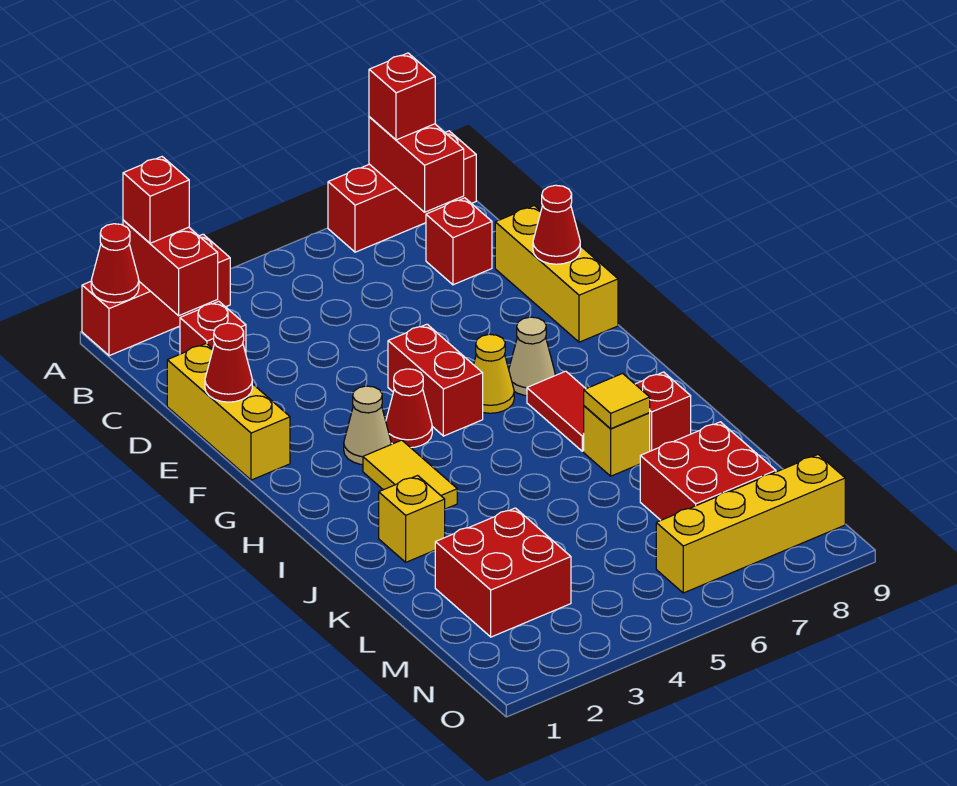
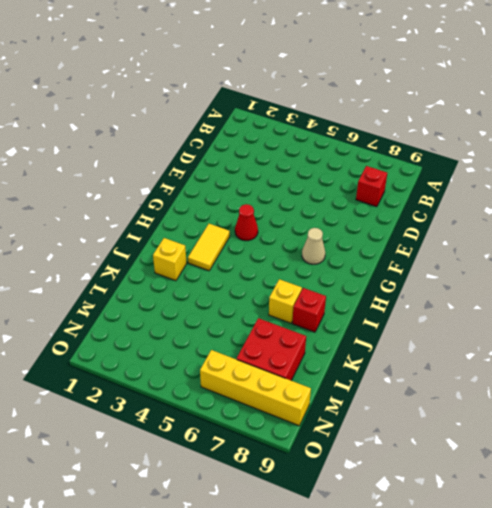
none -> red 1x3 brick [82,234,230,356]
none -> red 1x3 brick [328,131,476,252]
none -> red 1x1 brick [180,301,246,354]

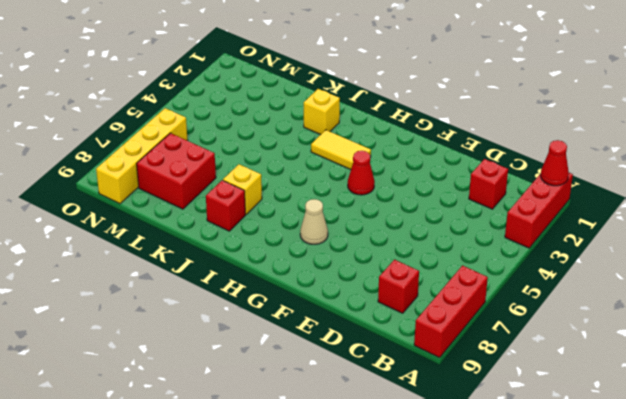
none -> yellow 1x3 brick [167,343,290,480]
none -> yellow 1x3 brick [495,206,618,342]
none -> red 1x2 brick [388,324,483,436]

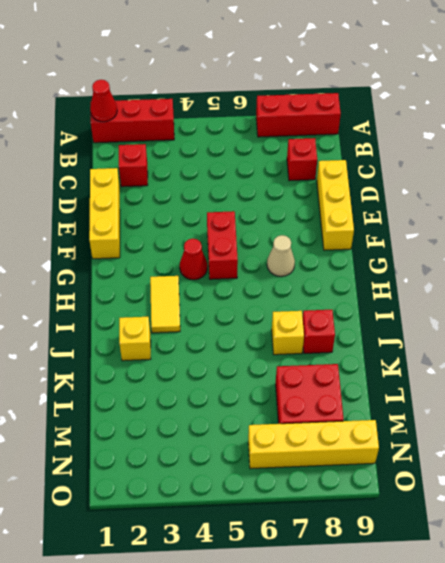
none -> tan 1x1 cone [344,386,391,465]
none -> yellow 1x1 cone [474,334,514,413]
none -> red 1x2 tile [527,371,586,451]

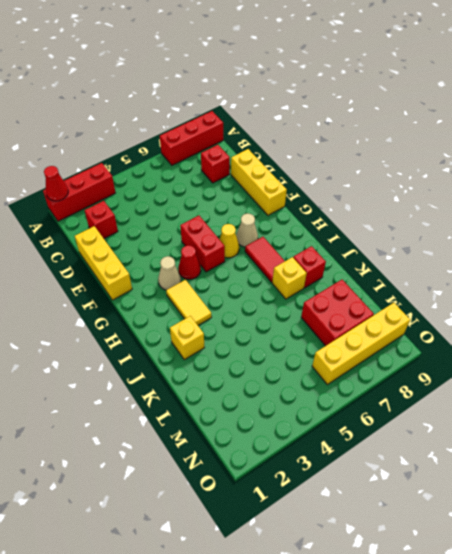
none -> red 2x2 brick [435,508,571,637]
none -> red 1x2 brick [123,220,218,316]
none -> red 1x2 brick [369,117,464,212]

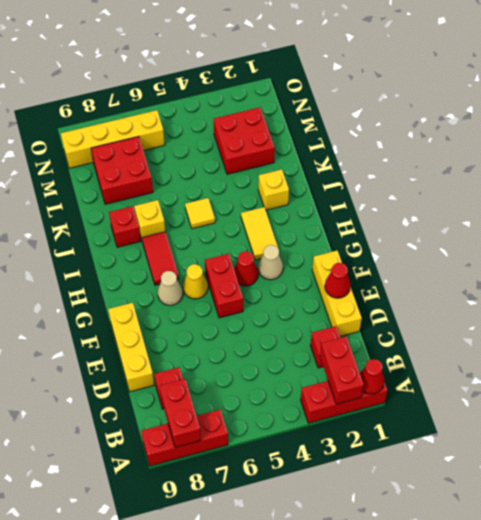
yellow 1x1 tile [185,198,215,229] -> yellow 1x1 tile moved to [584,374,650,429]
none -> red 1x1 cone [533,185,580,264]
none -> red 1x1 brick [123,157,189,243]
none -> red 1x1 brick [369,53,435,140]

